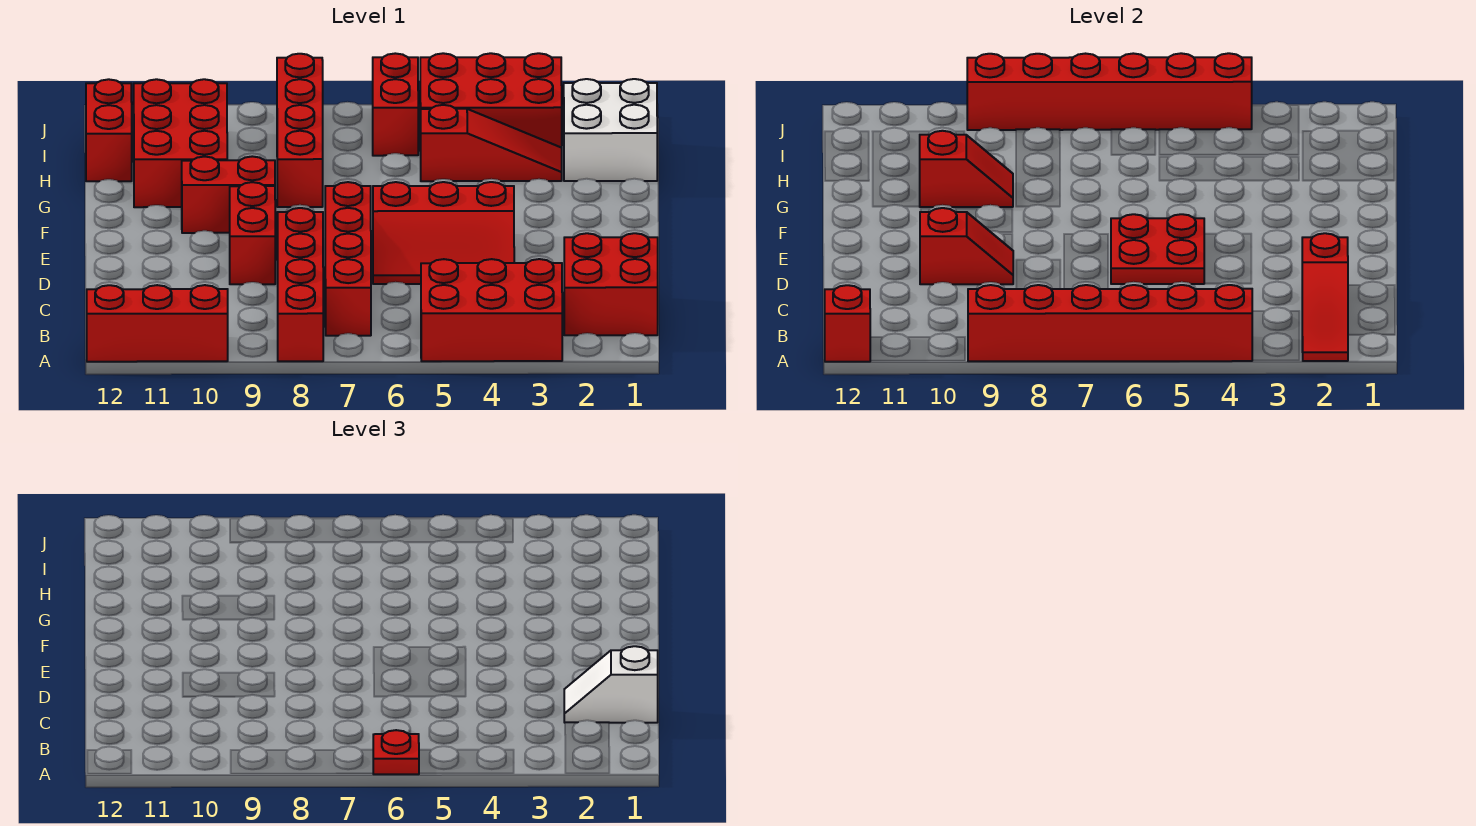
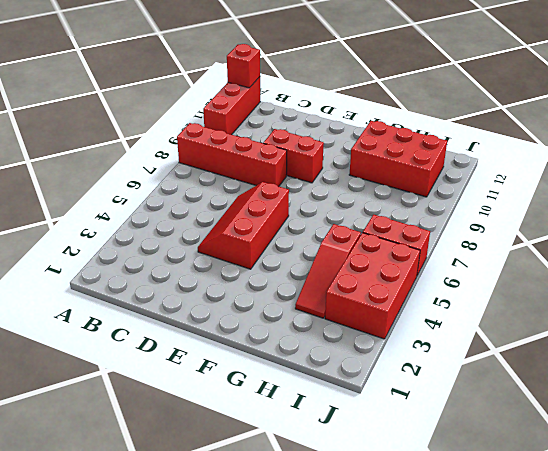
none -> red 2x3 brick [421,259,562,361]
none -> red 2x2 brick [564,233,658,335]
none -> red 1x4 brick [325,182,371,336]

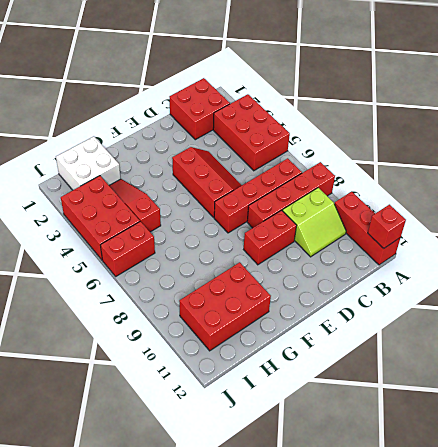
lime 2x2 slope [282,188,346,257] -> none
none -> red 1x2 brick [182,156,275,233]
none -> red 1x4 brick [277,54,323,207]
none -> red 1x2 brick [86,79,132,181]

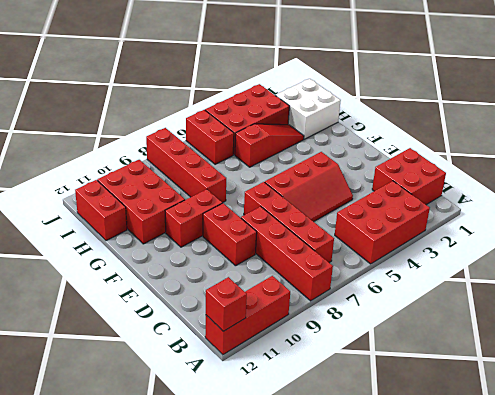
none -> red 1x3 slope [1302,233,1348,361]
none -> red 1x6 brick [968,285,1253,361]
none -> red 2x2 plate [1111,214,1205,284]

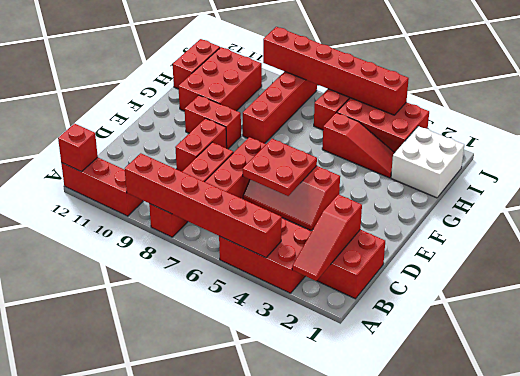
none -> red 1x2 slope [920,208,1013,284]
none -> red 1x2 slope [919,131,1013,207]
none -> red 1x1 plate [373,730,419,774]

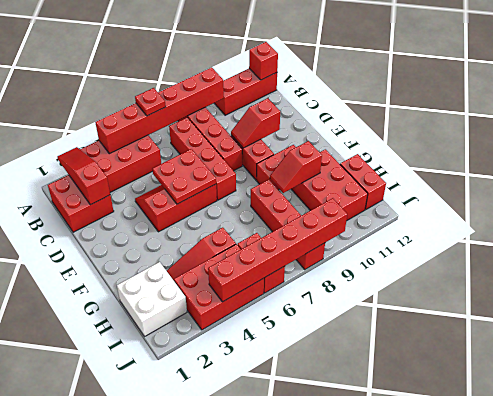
none -> white 1x2 slope [564,646,658,723]

